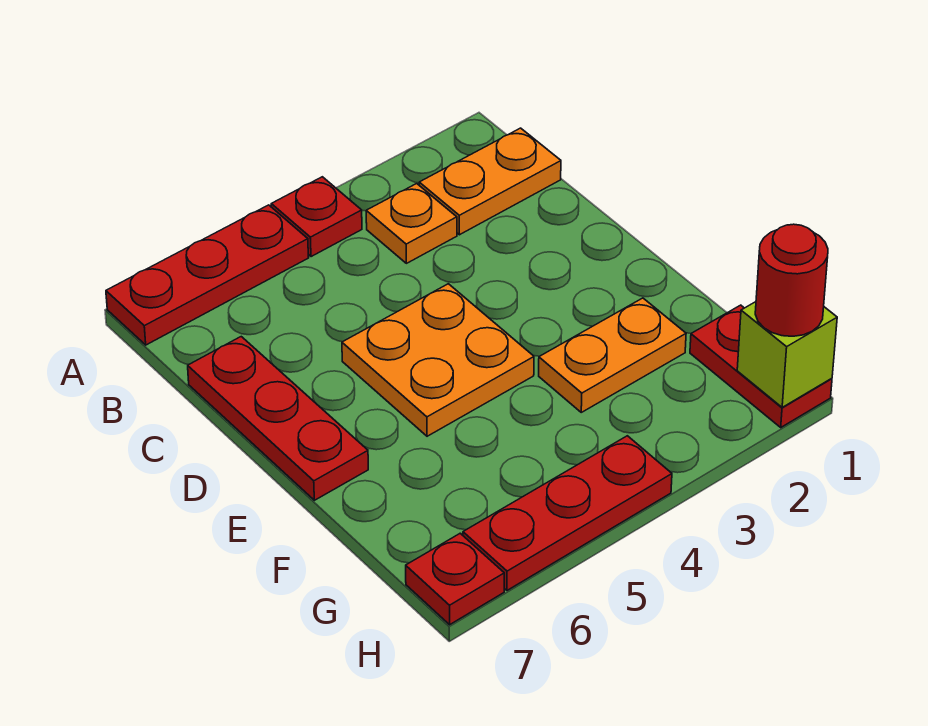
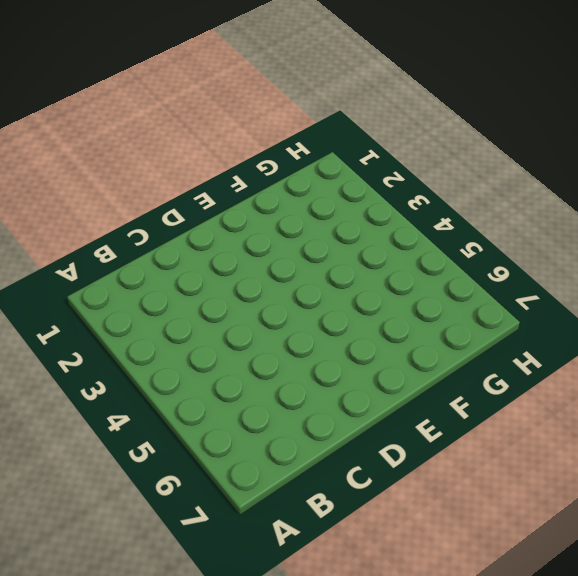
none -> red 1x1 plate [271,177,362,257]
none -> red 1x3 plate [106,205,308,345]
none -> orange 1x2 plate [419,128,561,235]

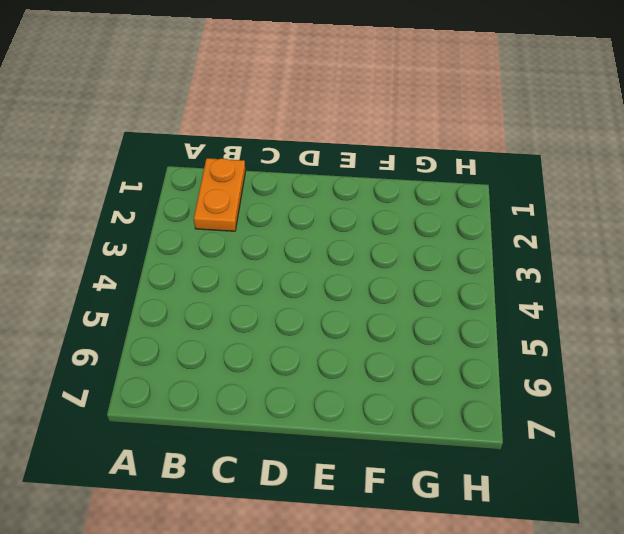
none -> red 1x1 plate [271,177,362,257]
none -> red 1x3 plate [106,205,308,345]
none -> orange 1x1 plate [366,184,457,263]

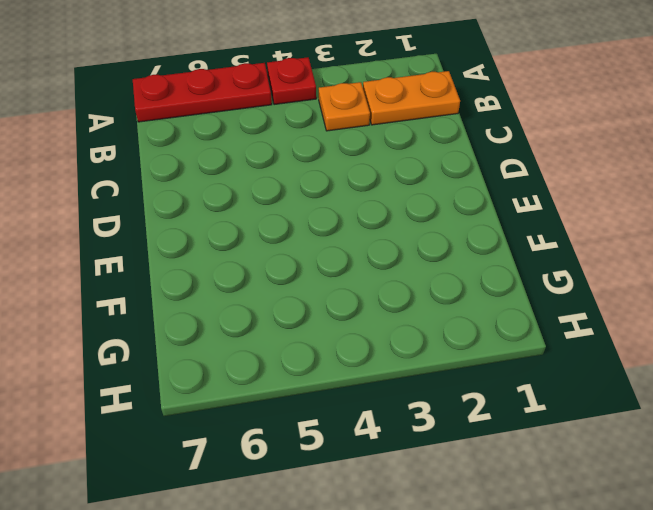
none -> red 1x3 plate [188,337,368,500]
none -> orange 2x2 plate [342,284,534,436]
none -> orange 1x2 plate [539,298,686,412]

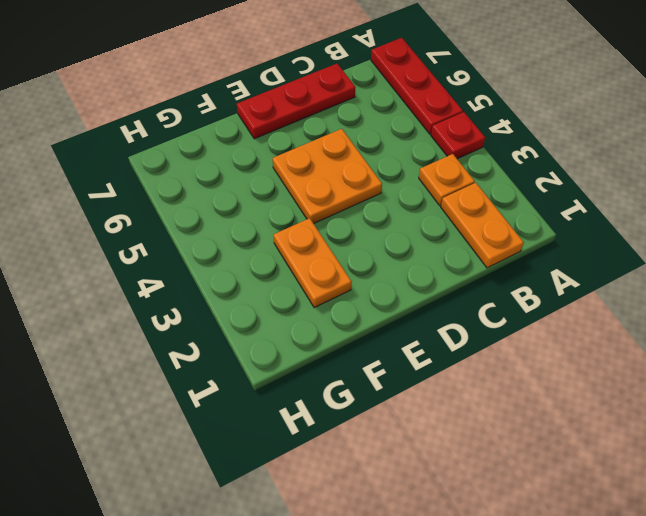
none -> red 1x2 plate [690,305,832,427]
none -> red 1x3 plate [463,436,672,590]
none -> red 1x1 plate [406,533,504,625]

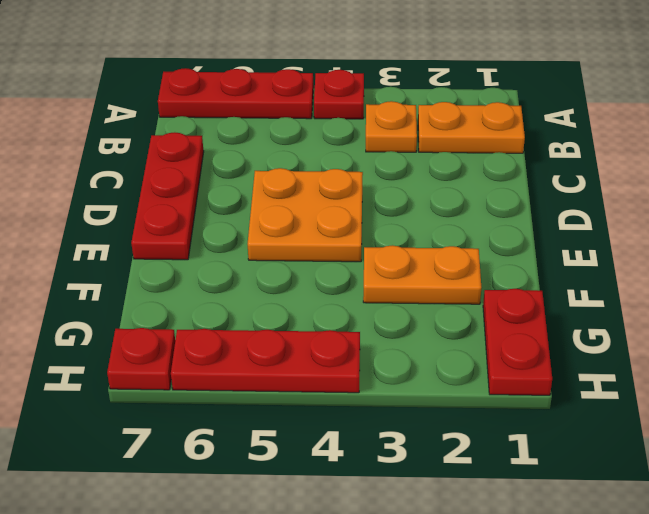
none -> lime 1x1 brick [737,302,837,407]
none -> red 1x1 round brick [755,224,828,336]

